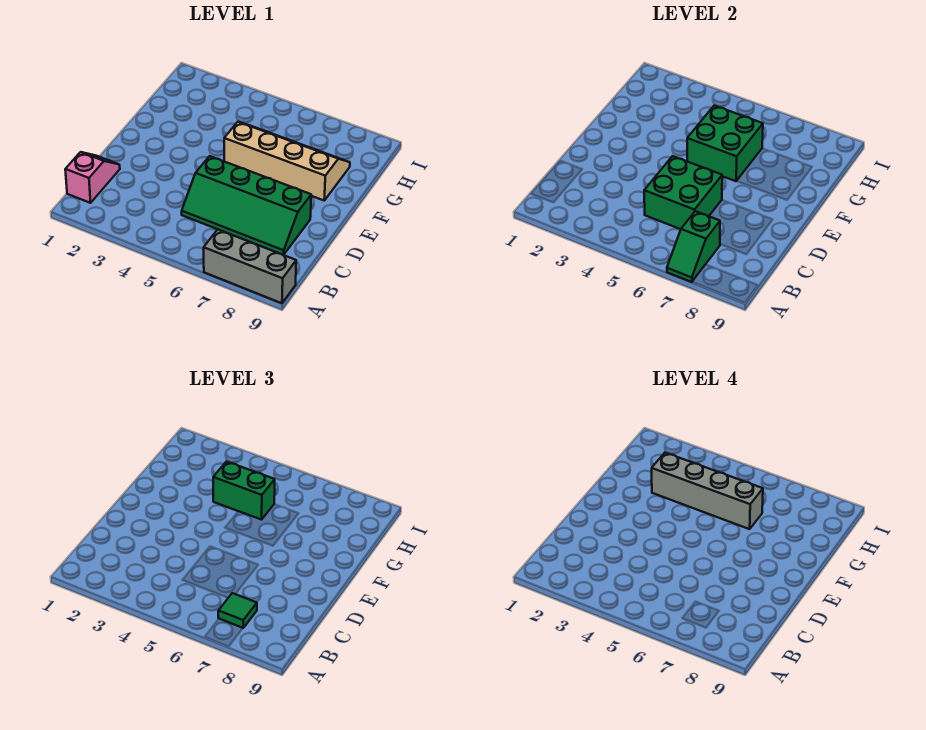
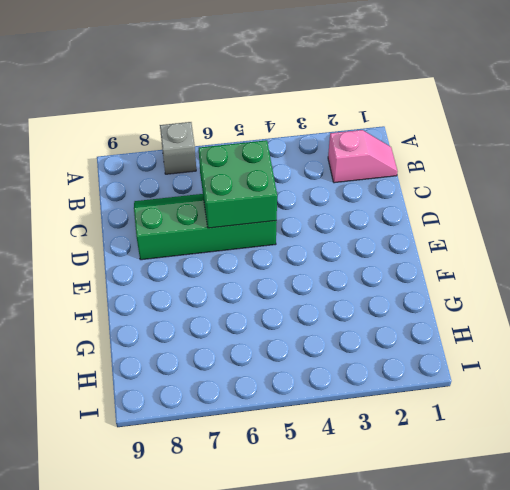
grey 1x1 brick [160,122,196,174] -> grey 1x3 brick [204,230,296,303]
pink 1x2 slope [328,130,398,183] -> pink 1x2 slope turned to [65,152,120,203]
none -> tan 2x4 slope [224,122,350,200]
none -> green 1x2 slope [667,211,720,282]

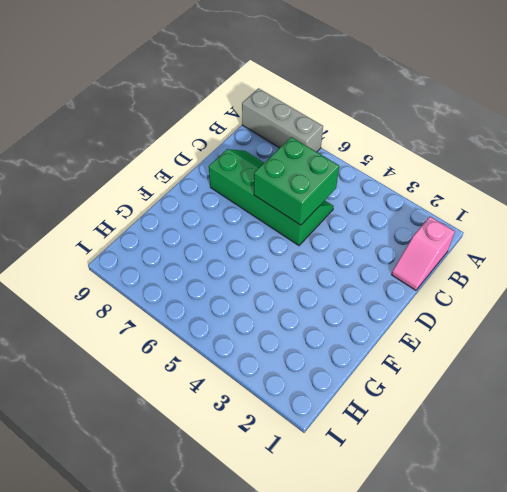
none -> tan 2x4 slope [224,122,350,200]
none -> green 1x2 slope [667,211,720,282]

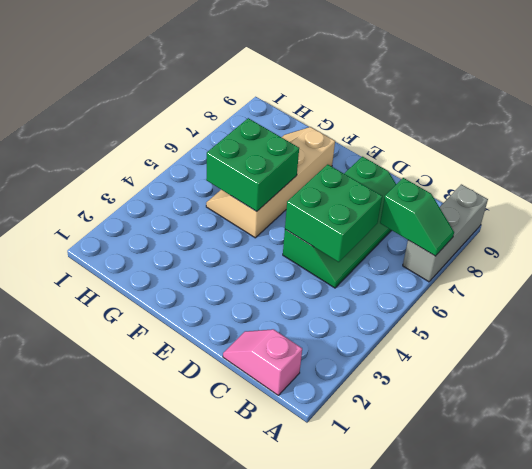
none -> green 1x1 tile [218,593,257,628]
none -> green 1x2 brick [213,462,275,520]

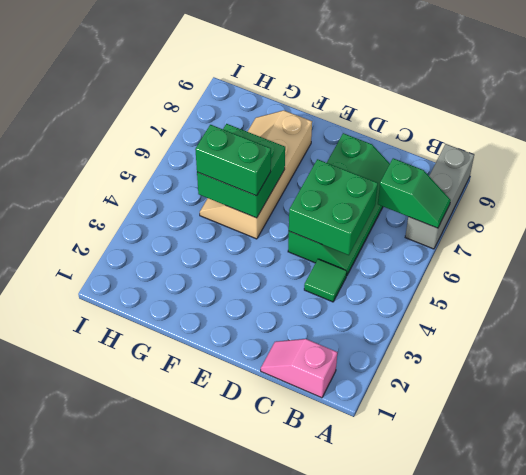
green 1x1 tile [304,259,347,302] -> green 1x1 tile moved to [218,593,257,628]
green 1x2 brick [195,125,271,196] -> green 1x2 brick turned to [213,462,275,520]
none -> grey 1x4 brick [652,453,763,529]

